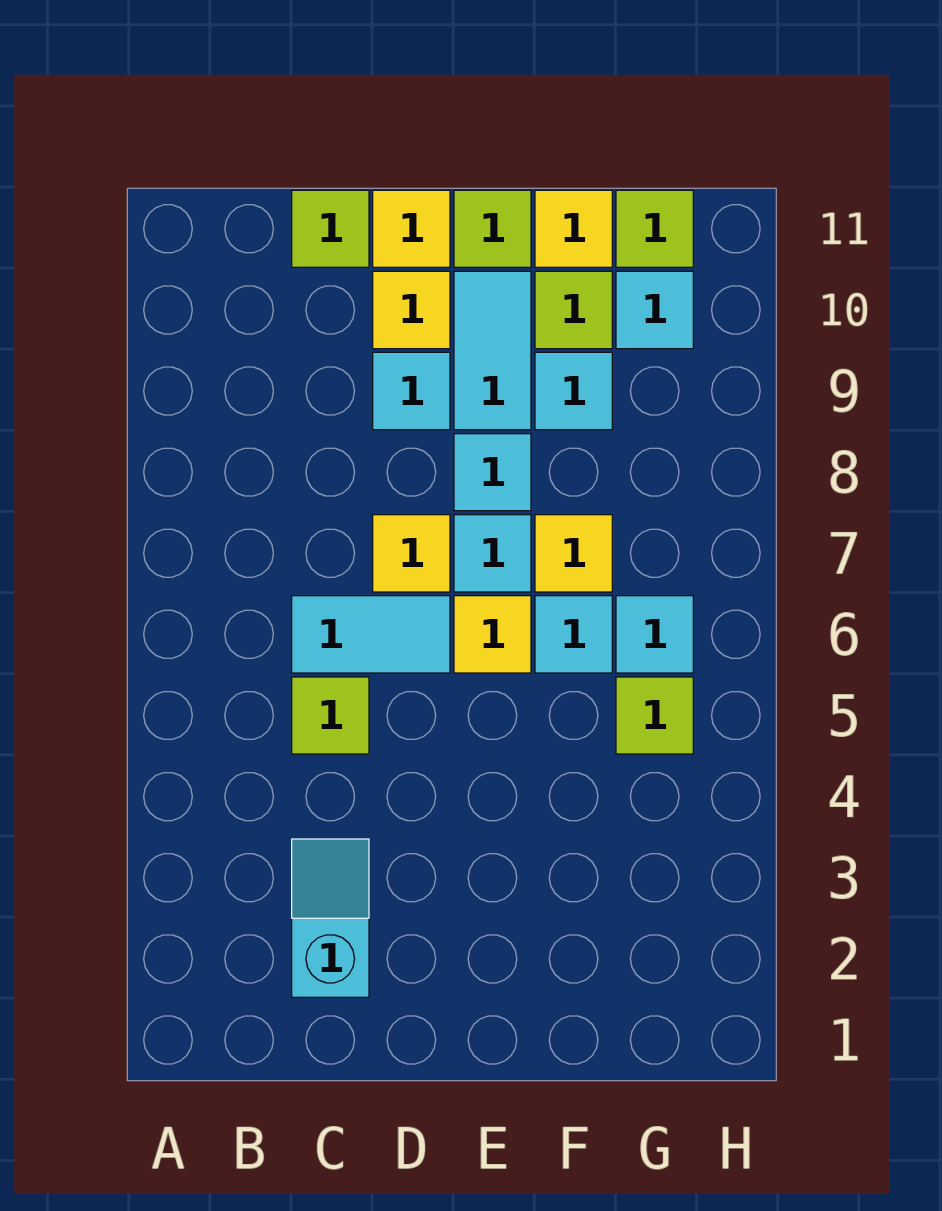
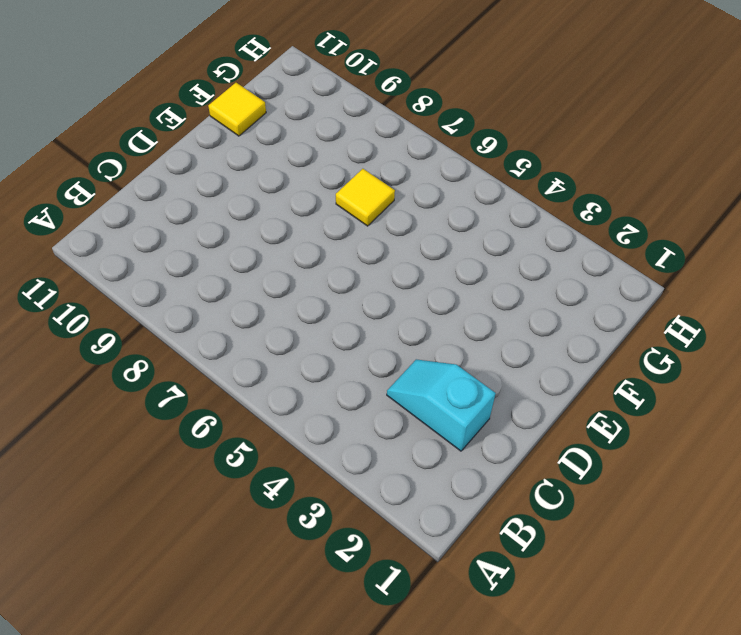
none -> lime 1x1 tile [292,677,369,754]
none -> cyan 1x2 tile [292,596,450,673]
none -> lime 1x1 tile [292,190,369,267]

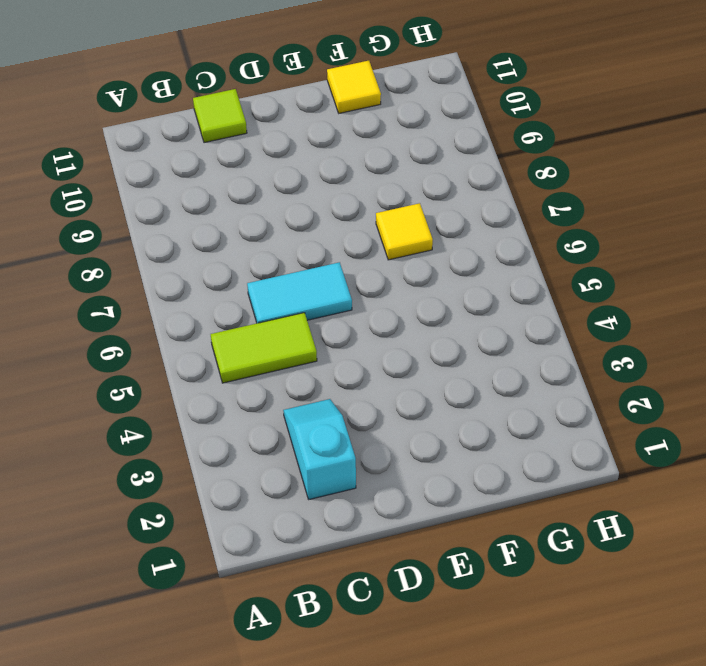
lime 1x2 tile [211,313,317,383] -> lime 1x1 tile [292,677,369,754]
none -> yellow 1x1 tile [373,515,450,592]
none -> cyan 1x1 tile [373,352,450,430]
none -> yellow 1x1 tile [373,271,450,349]

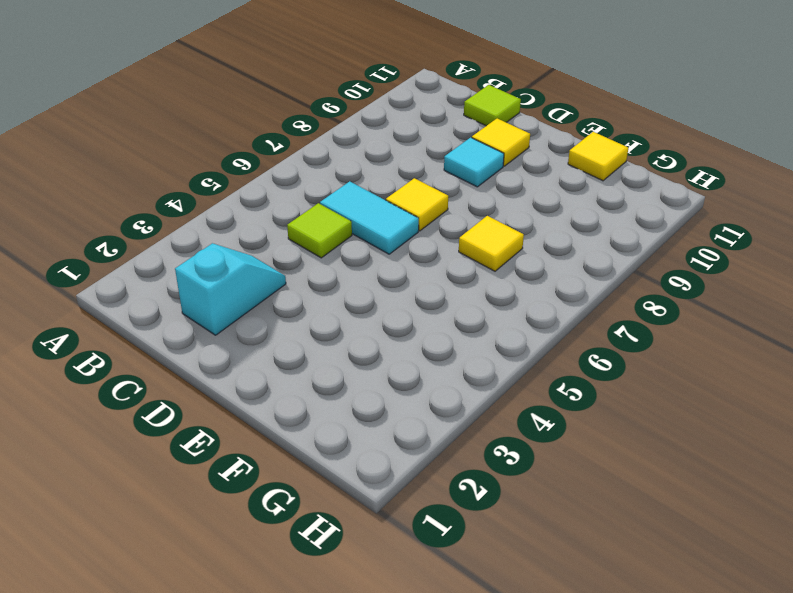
none -> yellow 1x1 tile [373,190,450,267]
none -> yellow 1x1 tile [454,596,531,673]
none -> cyan 1x1 tile [454,515,531,592]

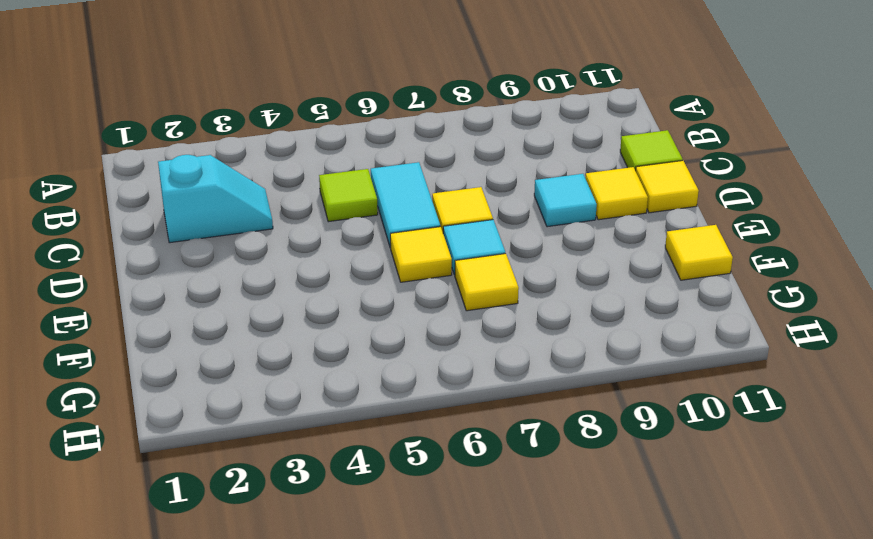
none -> cyan 1x1 tile [454,434,531,511]
none -> cyan 1x2 tile [454,271,531,430]
none -> lime 1x1 tile [454,190,531,267]

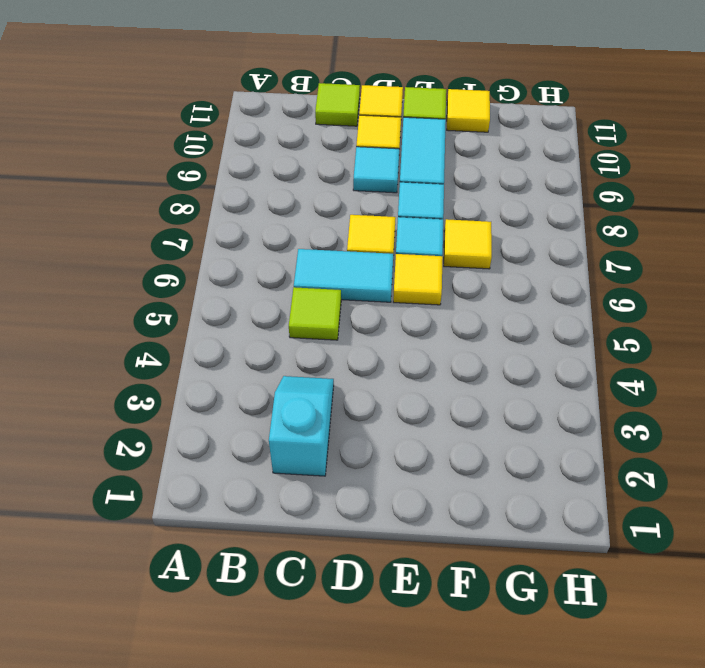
none -> cyan 1x1 tile [535,596,612,673]
none -> cyan 1x1 tile [535,352,612,430]
none -> lime 1x1 tile [535,271,612,349]

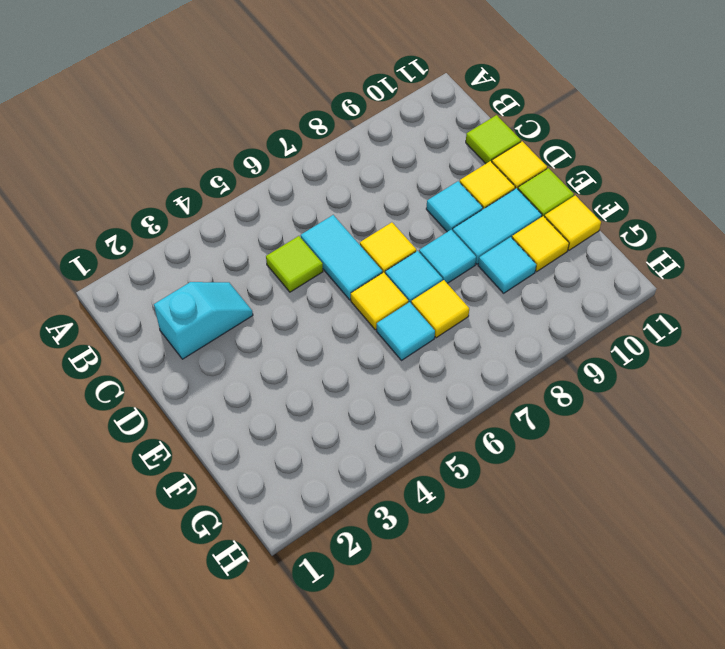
yellow 1x1 tile [512,216,569,272] -> lime 1x1 tile [535,271,612,349]
none -> lime 1x1 tile [616,677,693,754]
none -> cyan 1x1 tile [616,596,693,673]
none -> cyan 1x1 tile [616,271,693,349]

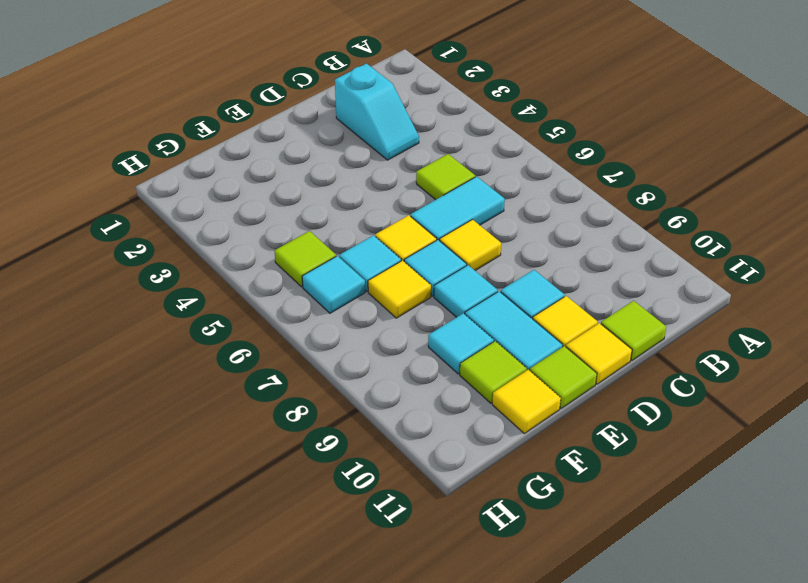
none -> cyan 1x1 tile [616,271,693,349]
none -> lime 1x1 tile [616,190,693,267]

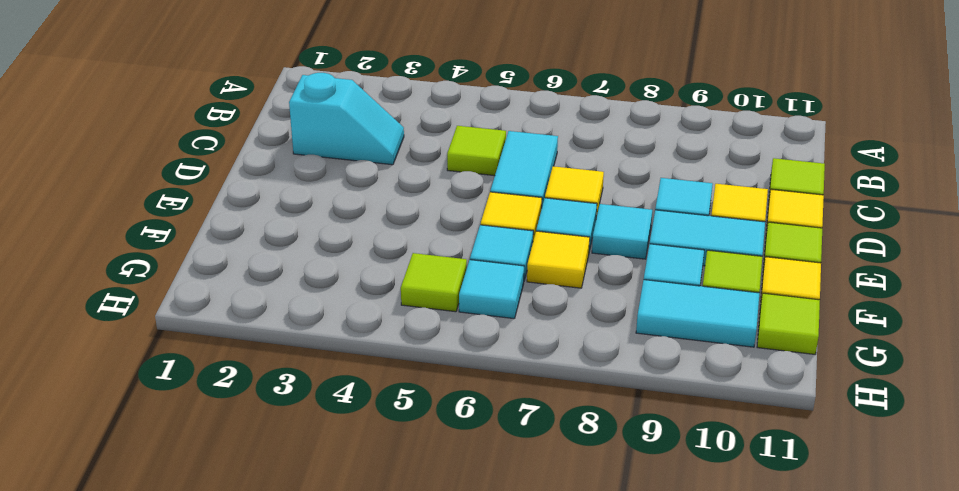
cyan 1x2 tile [636,280,759,347] -> cyan 1x1 tile [616,271,693,349]

